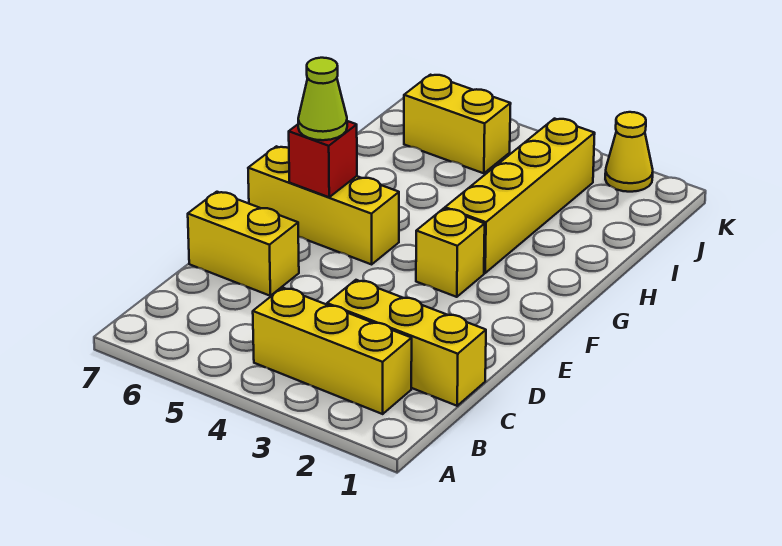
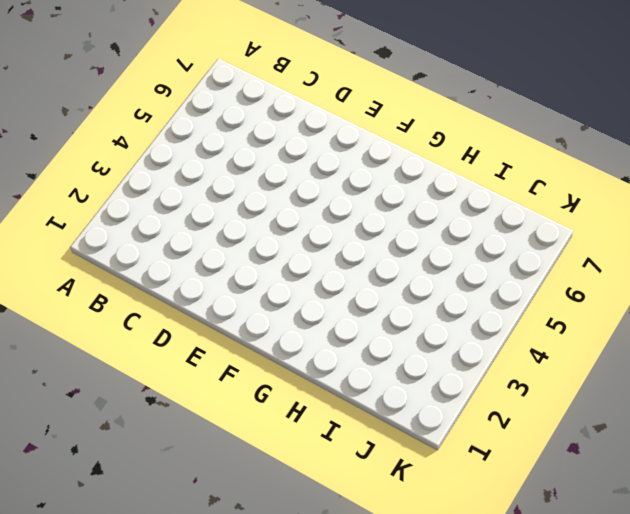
none -> yellow 1x3 brick [253,288,412,414]
none -> yellow 1x3 brick [327,280,486,406]

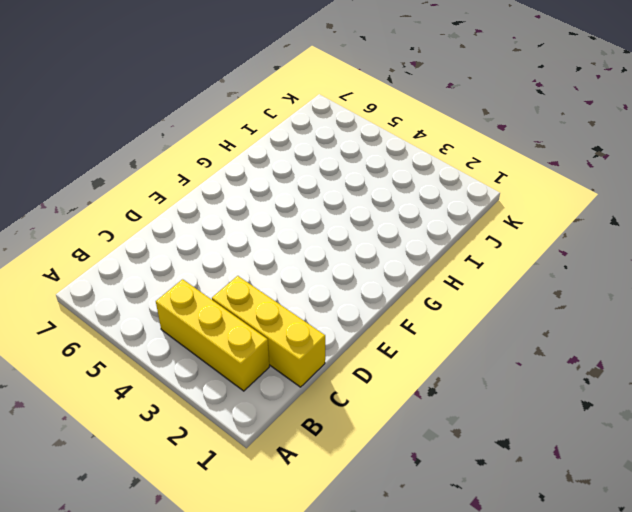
none -> yellow 1x2 brick [188,192,299,296]
none -> yellow 1x1 brick [416,208,485,297]

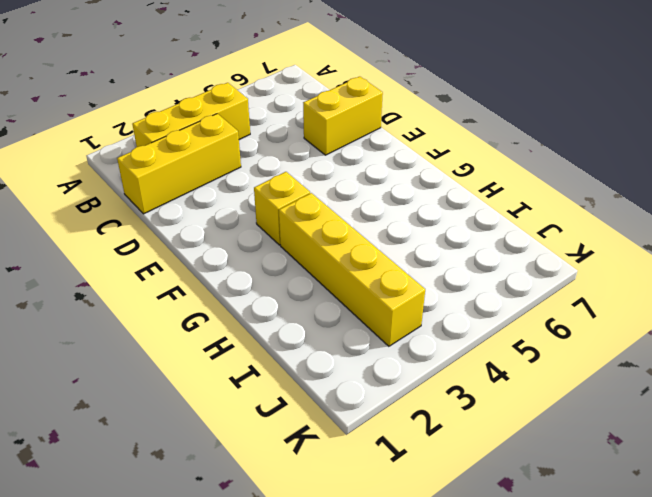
none -> yellow 1x3 brick [248,146,399,264]
none -> yellow 1x2 brick [404,75,511,173]

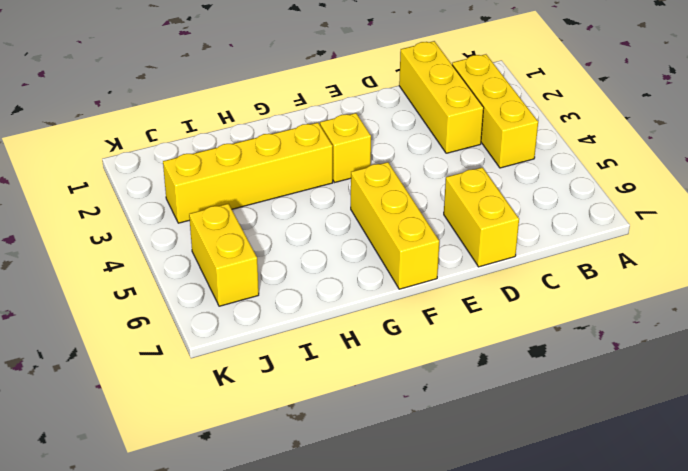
none -> yellow 1x1 cone [605,112,653,192]
none -> red 1x1 brick [289,121,357,197]

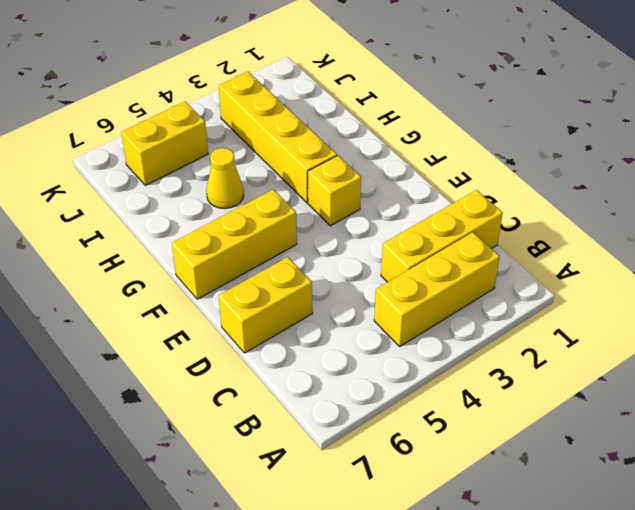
yellow 1x1 cone [206,148,244,209] -> yellow 1x1 cone moved to [605,112,653,192]
none -> red 1x1 brick [289,121,357,197]
none -> lime 1x1 cone [298,58,347,140]

